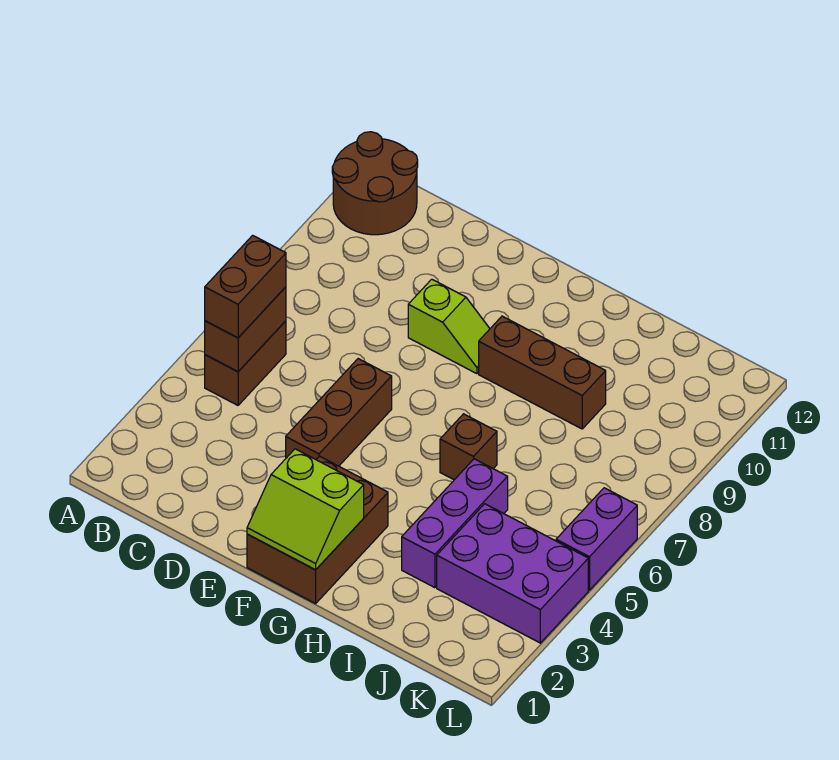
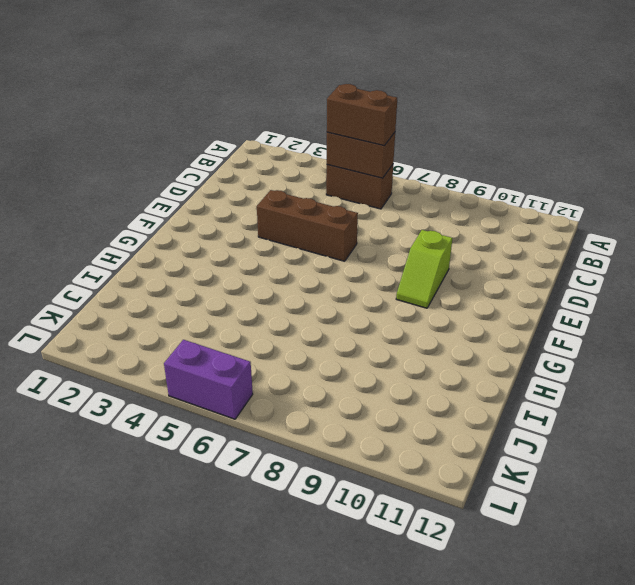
none -> brown 2x2 round brick [332,132,418,235]
none -> brown 2x3 brick [247,456,388,604]
none -> brown 1x3 brick [479,316,606,429]

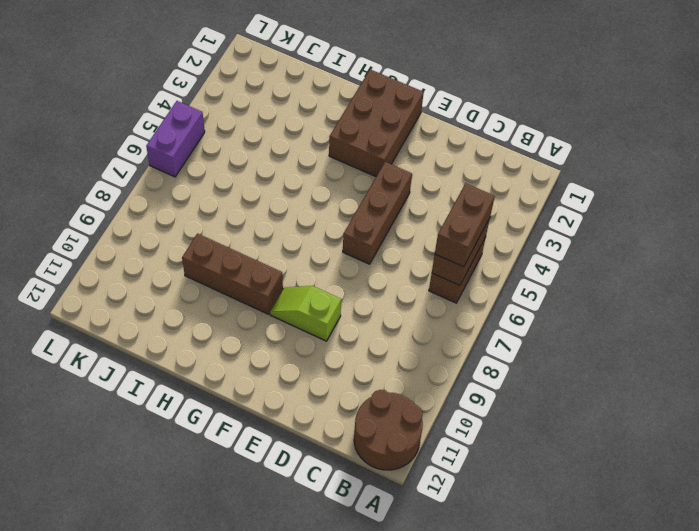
none -> brown 1x1 brick [440,414,497,480]
none -> purple 1x3 brick [402,459,508,588]
none -> purple 2x3 brick [437,504,588,643]

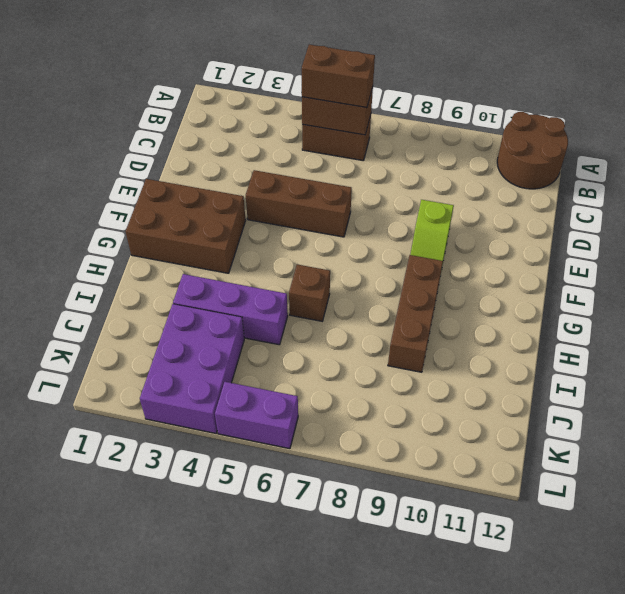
none -> lime 2x2 slope [247,449,364,570]

